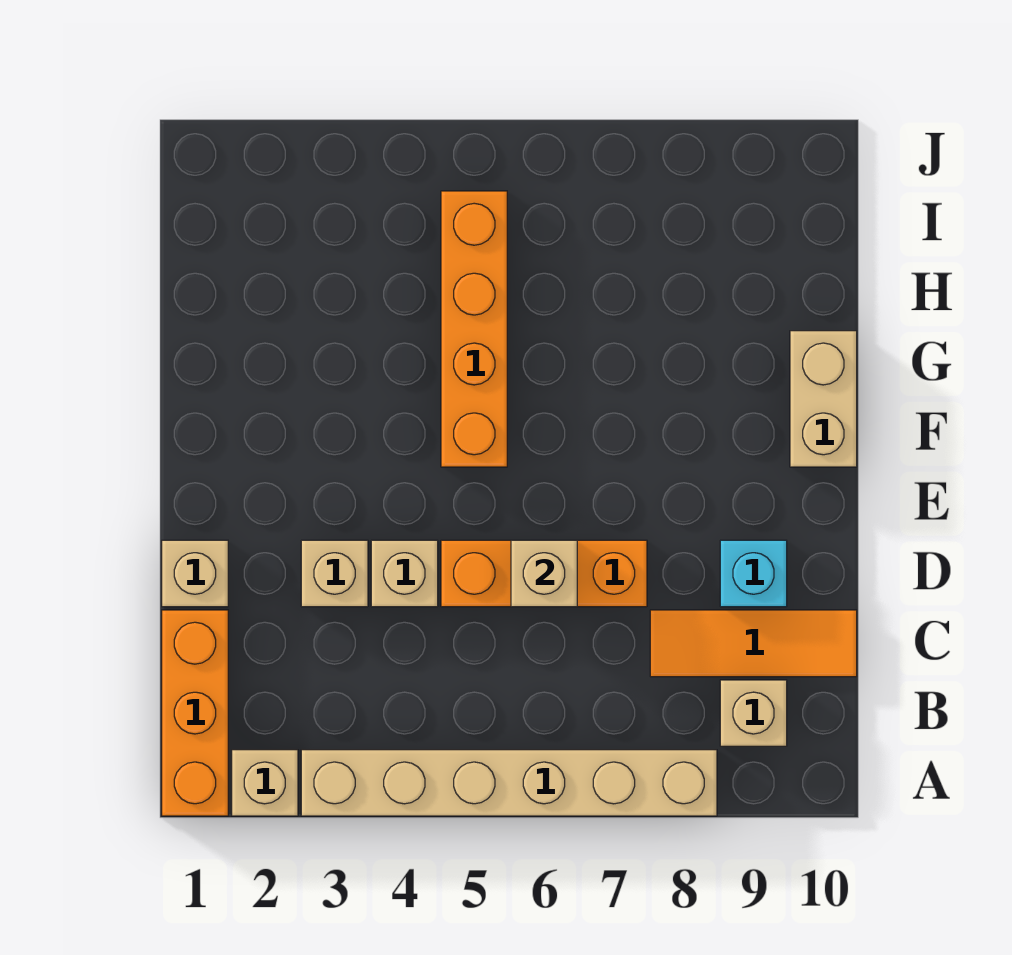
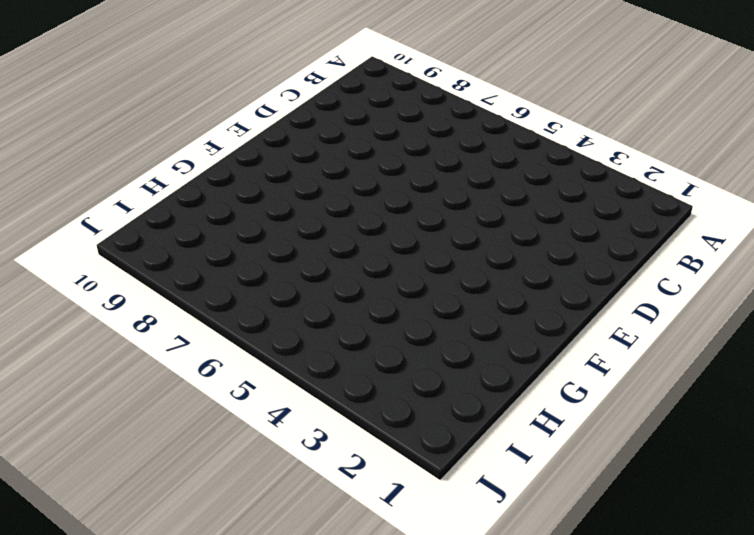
none -> orange 1x3 brick [162,610,228,816]
none -> tan 1x1 brick [232,750,298,816]
none -> tan 1x6 brick [301,750,717,816]

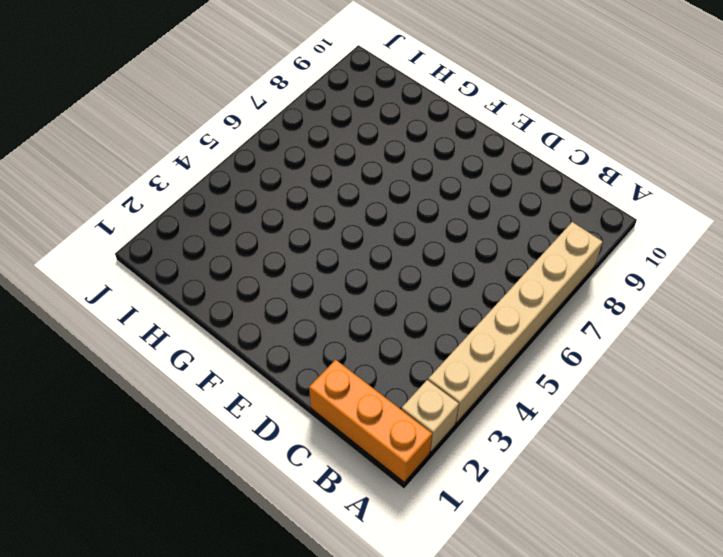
none -> tan 1x1 brick [720,680,787,746]
none -> orange 1x3 tile [650,610,857,677]
none -> tan 1x1 brick [162,540,228,607]

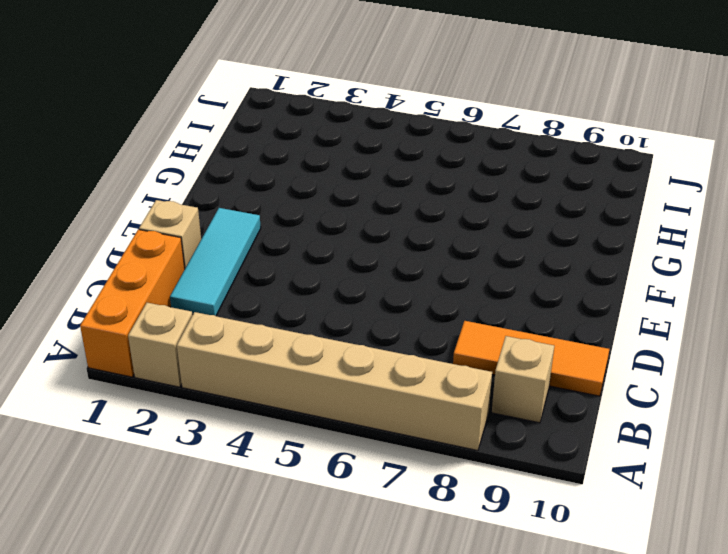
cyan 1x3 tile [170,208,261,316] -> none
none -> tan 1x1 brick [301,540,368,607]
none -> tan 1x1 brick [371,540,438,607]
none -> orange 1x3 brick [441,540,647,607]

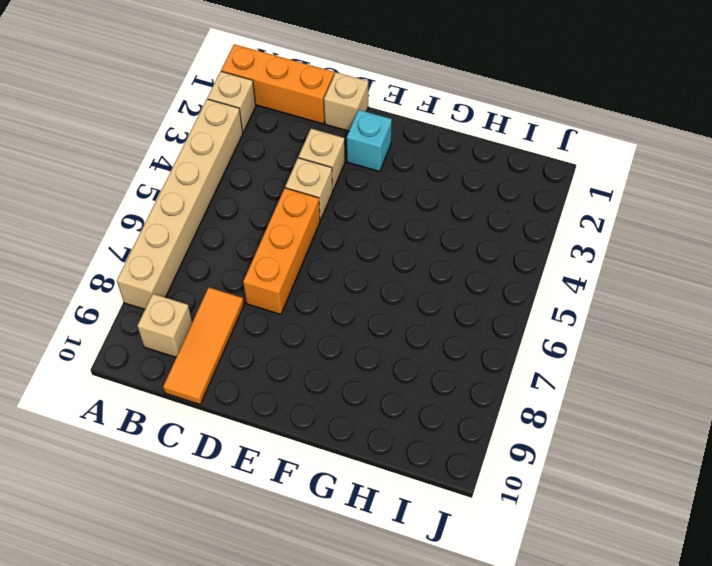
cyan 1x1 brick [347,110,392,172] -> cyan 1x1 brick moved to [720,540,787,607]
none -> orange 1x4 brick [441,191,507,467]
none -> tan 1x2 brick [790,331,857,467]
none -> tan 1x1 brick [511,540,577,607]

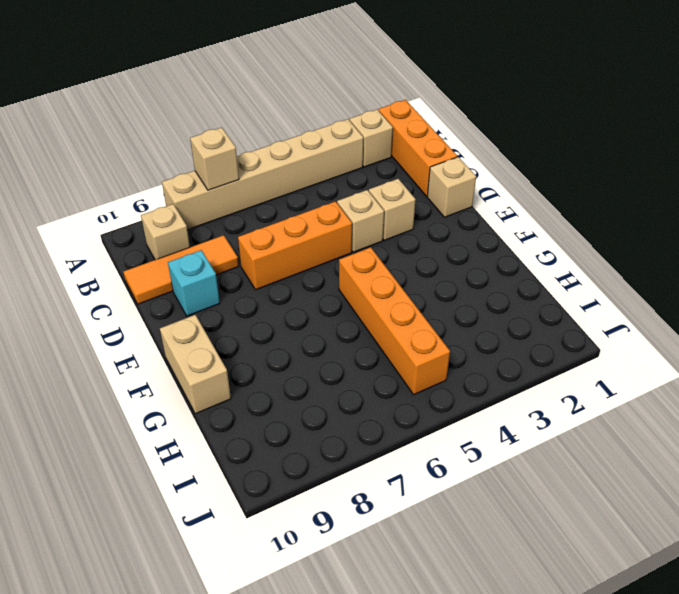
tan 1x1 brick [190,128,239,190] -> tan 1x1 brick moved to [511,540,577,607]

